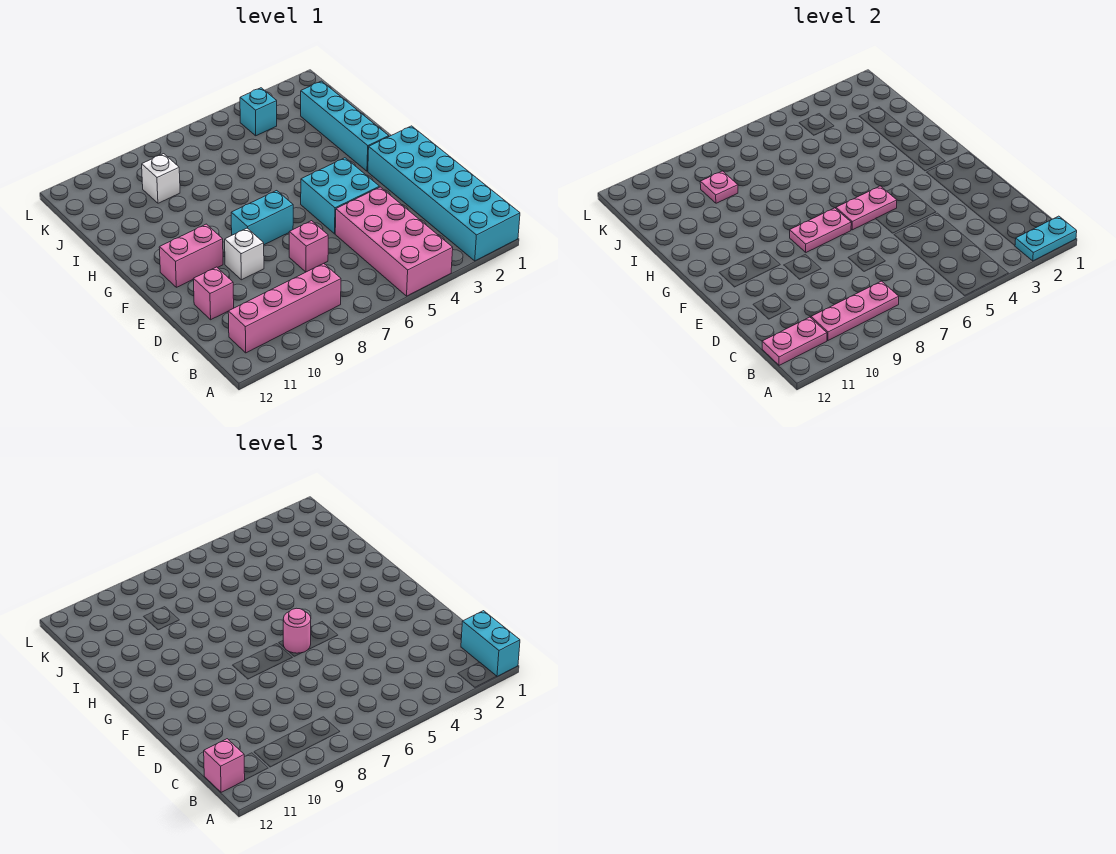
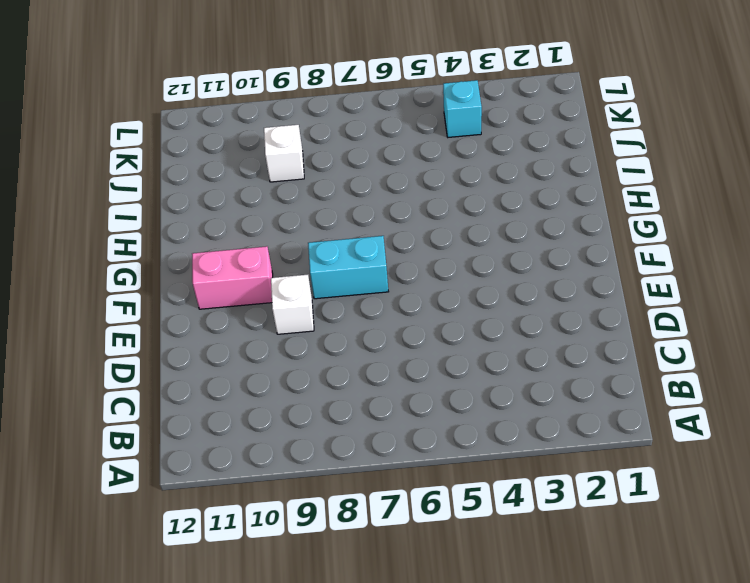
none -> cyan 2x6 brick [368,126,520,261]
none -> pink 2x4 brick [335,187,453,296]
none -> pink 1x4 brick [228,264,341,353]

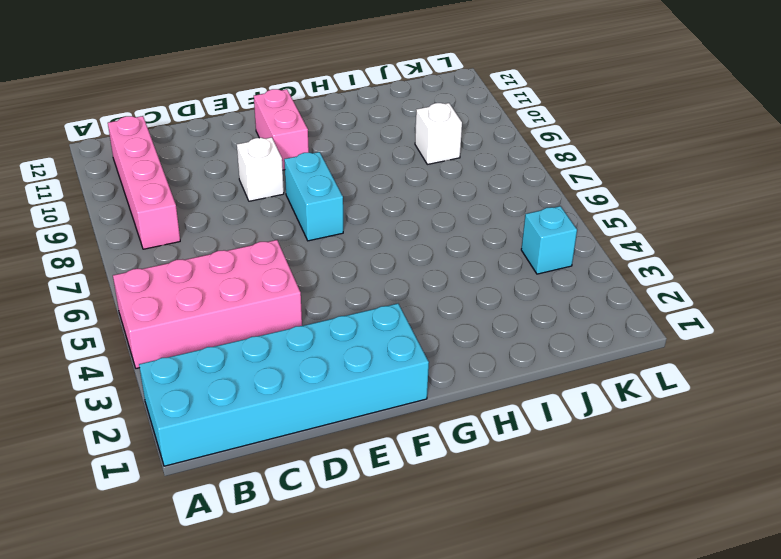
none -> pink 1x1 brick [289,221,328,272]
none -> pink 1x1 brick [193,267,234,320]
none -> cyan 2x2 brick [301,158,379,234]

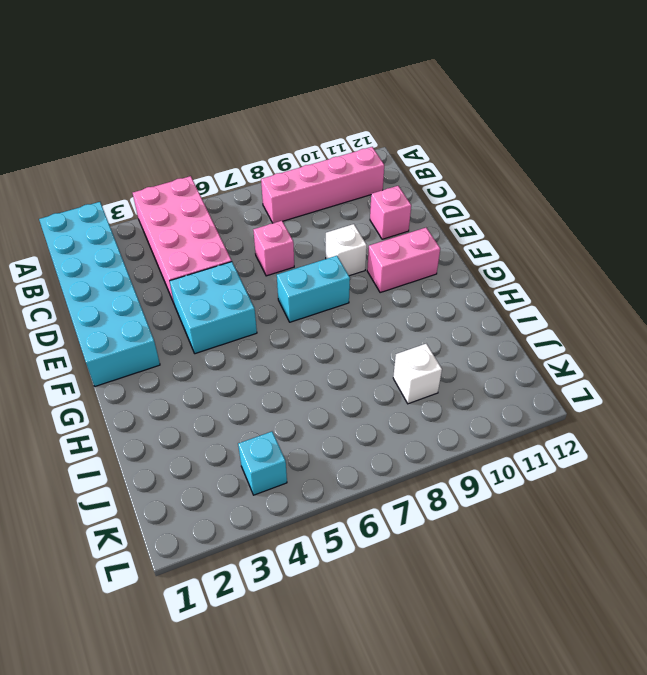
none -> cyan 1x4 brick [301,81,389,171]
none -> cyan 1x2 plate [1015,216,1077,261]
none -> pink 1x3 plate [811,281,899,340]

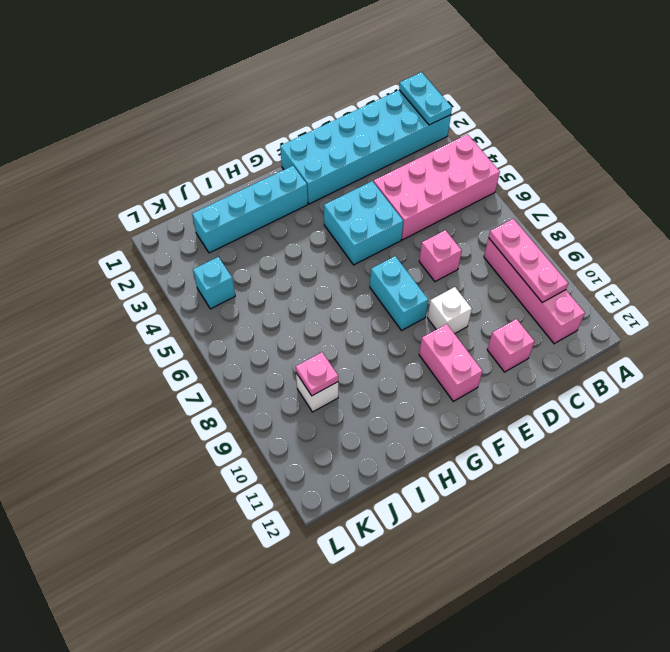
none -> pink 1x2 plate [762,317,827,365]
none -> pink 1x2 plate [836,186,897,230]
none -> pink 1x2 plate [790,208,851,252]

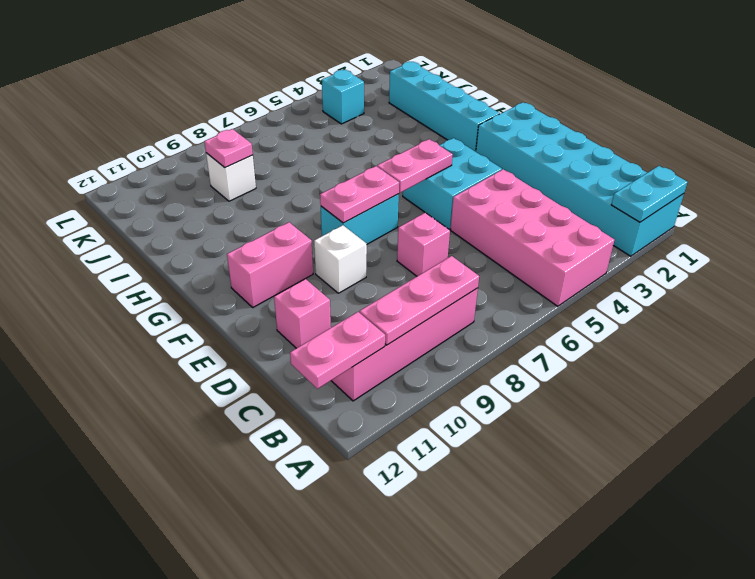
none -> cyan 1x2 brick [461,611,520,676]
none -> pink 1x1 brick [204,739,245,792]
none -> pink 1x1 round brick [283,608,311,653]

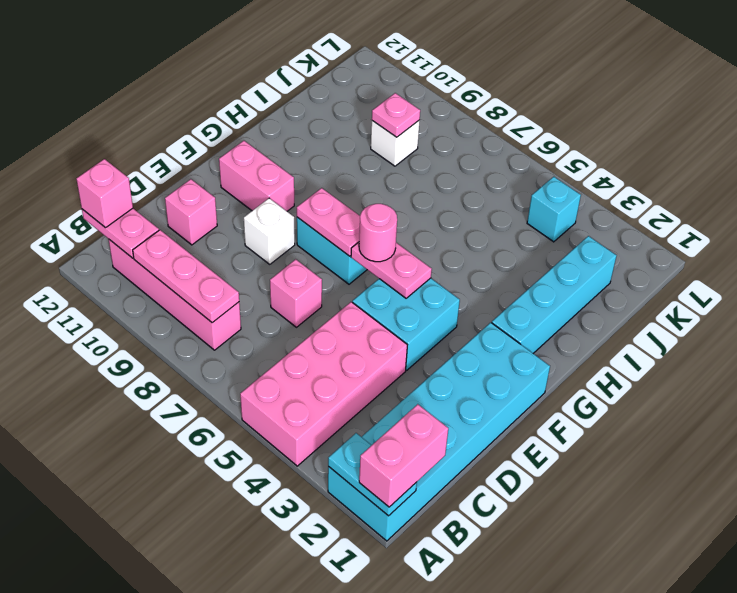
pink 1x2 brick [359,404,448,507] -> cyan 1x2 brick [461,611,520,676]

